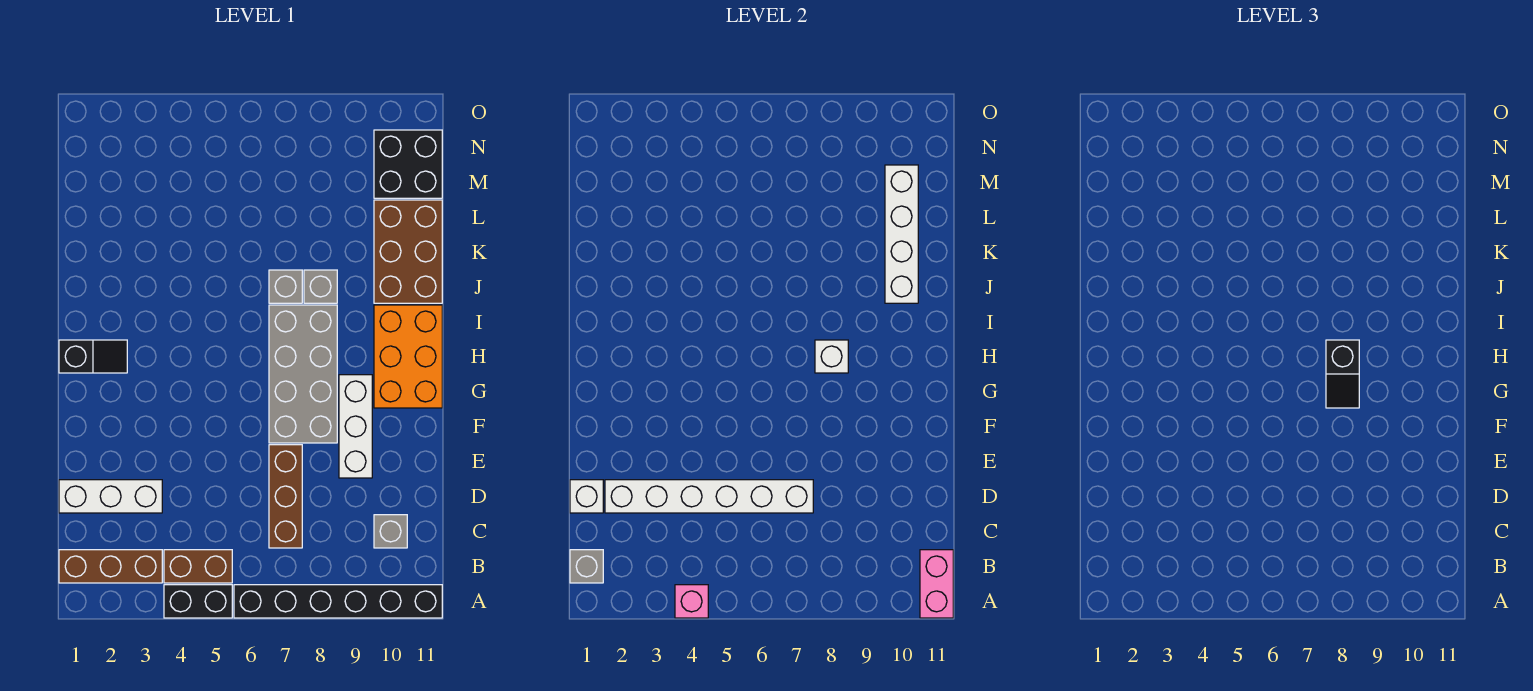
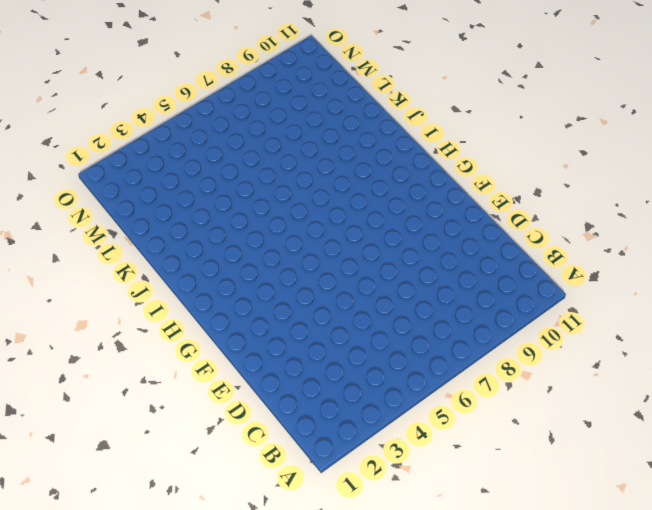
none -> black 1x2 brick [164,585,232,618]
none -> black 1x6 brick [234,585,442,618]
none -> brown 1x3 brick [59,550,162,583]

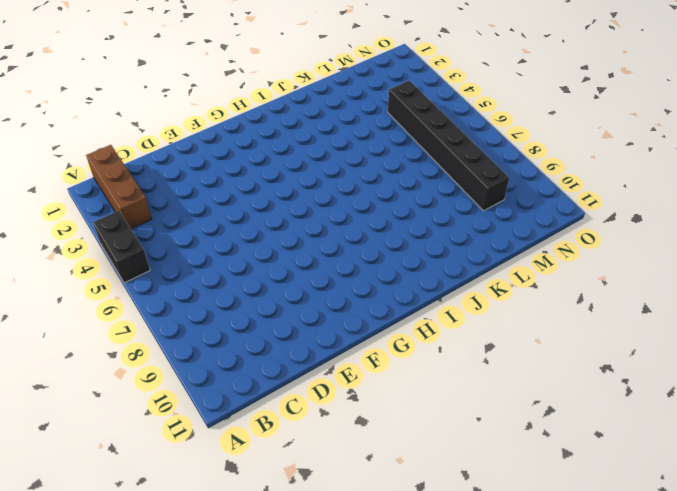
black 1x6 brick [388,80,509,211] -> black 1x6 brick moved to [234,585,442,618]
none -> brown 1x2 brick [164,550,232,583]
none -> brown 1x3 brick [269,445,302,548]
none -> grey 1x1 brick [374,515,407,548]

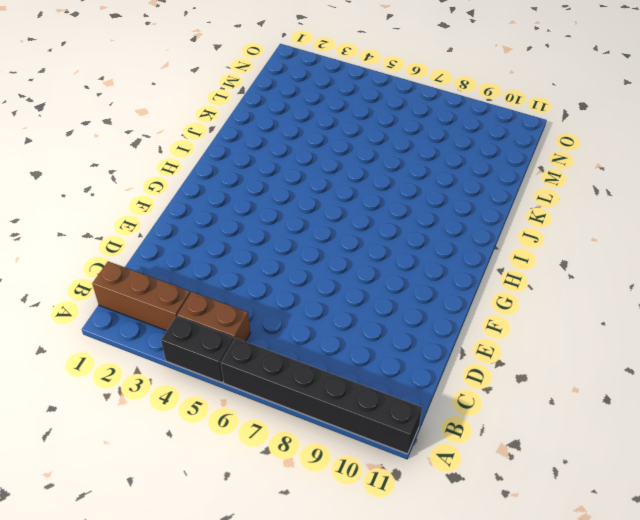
none -> brown 1x3 brick [269,445,302,548]
none -> grey 1x1 brick [374,515,407,548]
none -> white 1x3 brick [59,480,162,513]

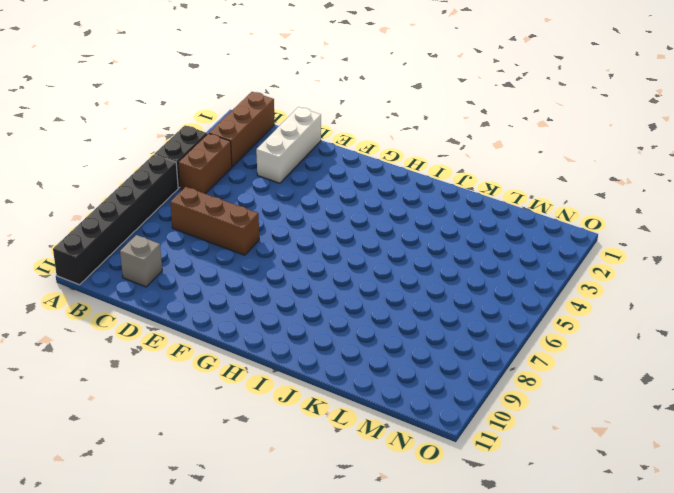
none -> white 1x3 brick [339,375,372,478]
none -> grey 2x4 brick [269,305,337,443]
none -> orange 2x3 brick [374,305,442,408]

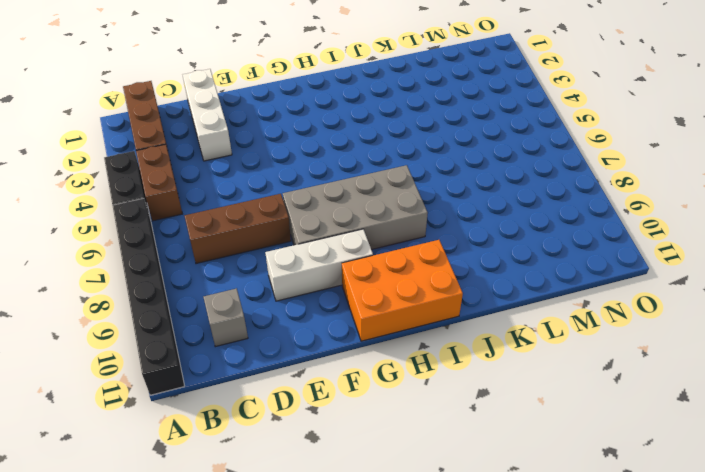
none -> black 1x2 slope [59,340,127,373]
none -> grey 1x1 brick [269,270,302,303]
none -> grey 1x1 brick [304,270,337,303]

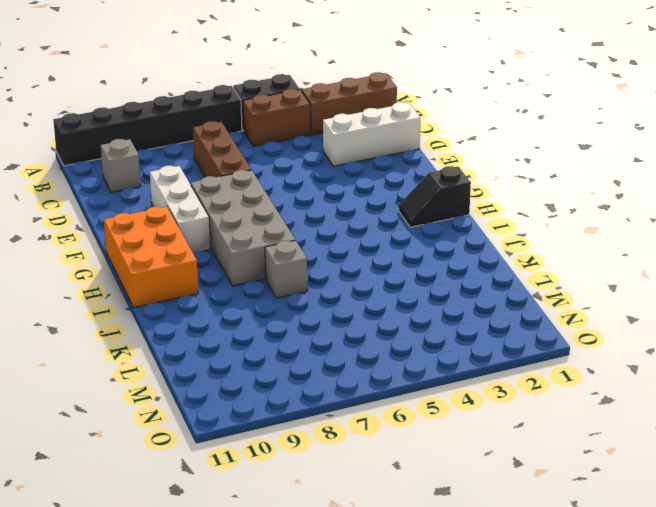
none -> grey 1x1 brick [304,270,337,303]
none -> brown 2x3 brick [374,200,442,303]
none -> black 2x2 brick [374,130,442,198]

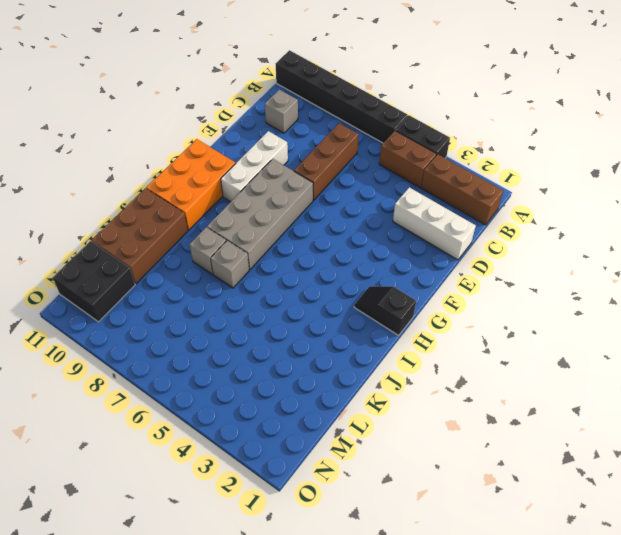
none -> pink 1x1 brick [675,585,708,618]
none -> pink 1x2 brick [920,550,953,618]
none -> grey 1x1 brick [570,550,603,583]

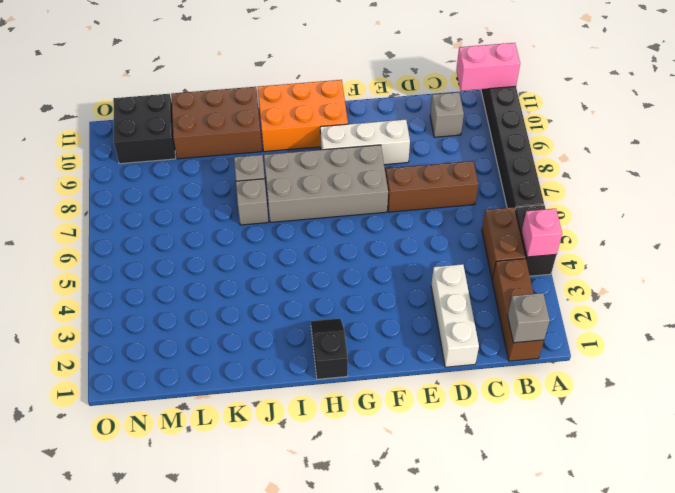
none -> white 1x1 brick [570,480,603,513]
none -> white 1x6 brick [605,480,813,513]
none -> white 1x1 brick [815,340,848,373]

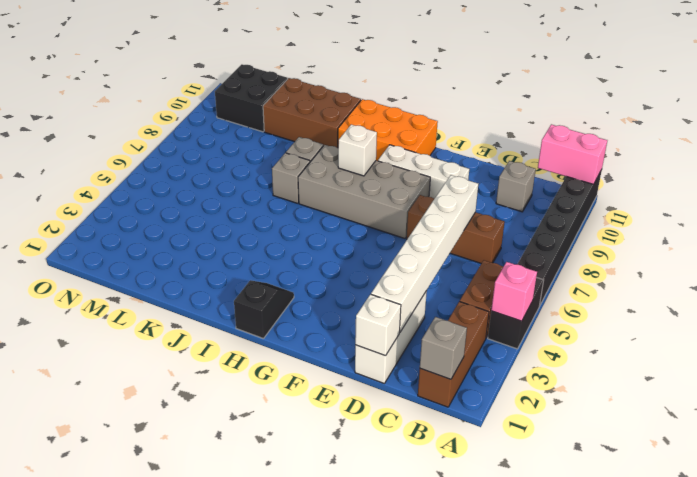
none -> white 1x4 brick [885,165,918,303]
none -> black 1x2 slope [1326,340,1359,408]

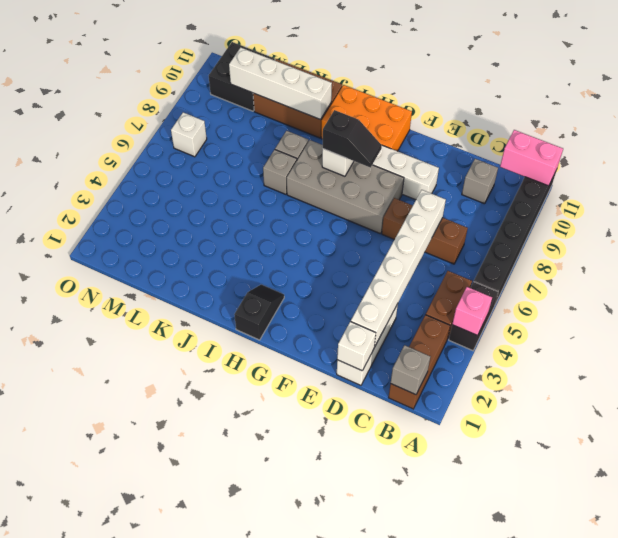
white 1x1 brick [171,112,207,157] -> none

